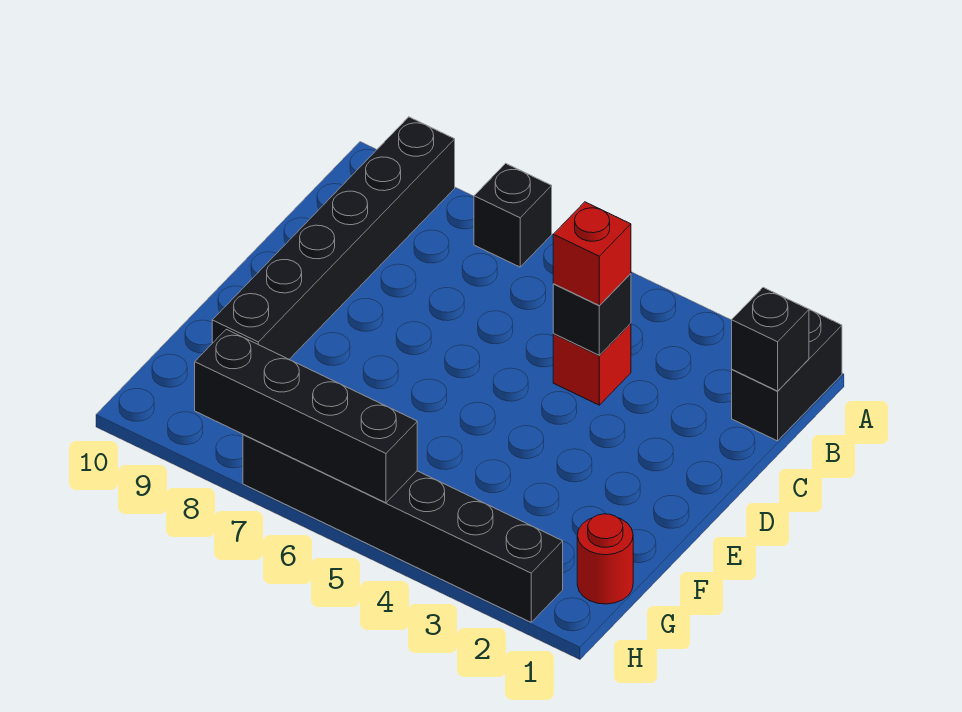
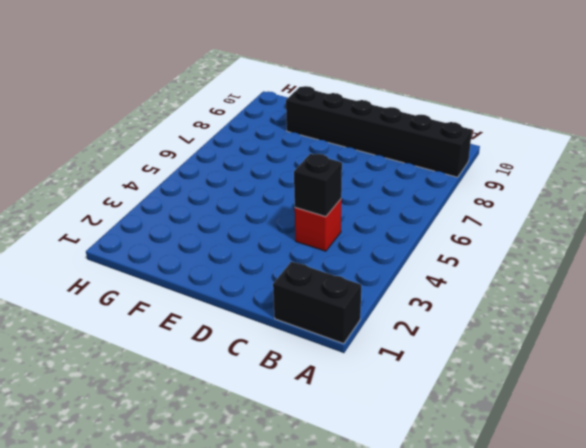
none -> black 1x1 brick [474,163,552,267]
none -> red 1x1 round brick [577,514,633,604]

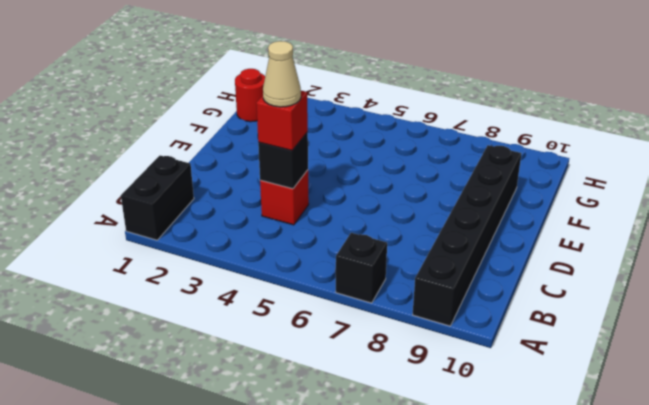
tan 1x1 cone [263,41,301,107] -> none
none -> black 1x6 brick [243,435,563,622]
none -> black 1x1 brick [732,288,809,391]

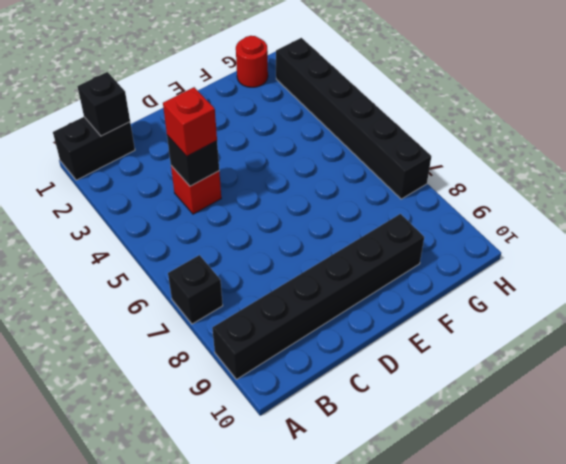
none -> black 1x4 brick [195,329,417,503]

